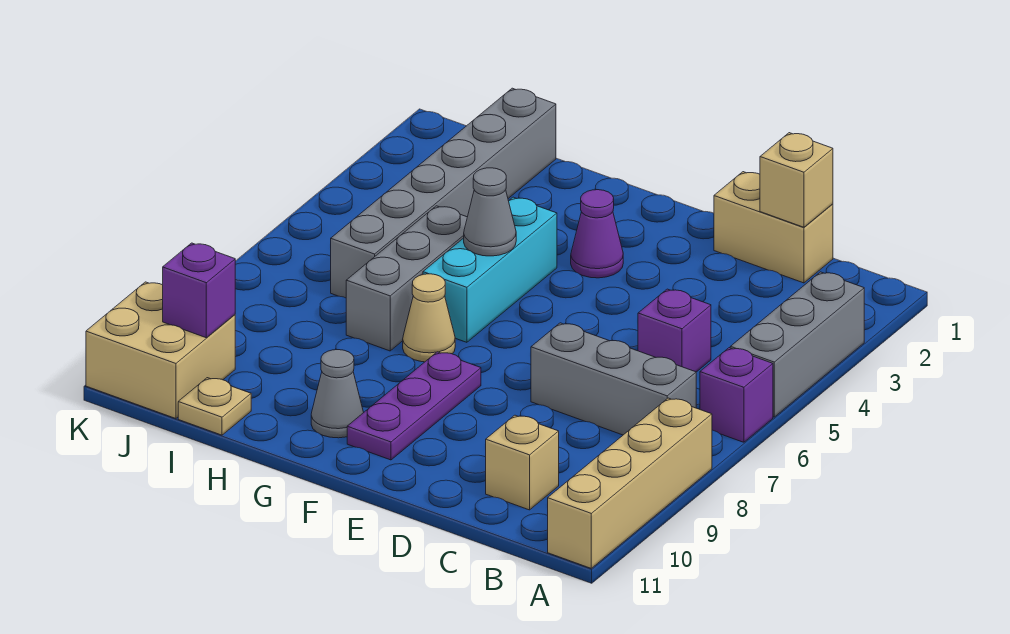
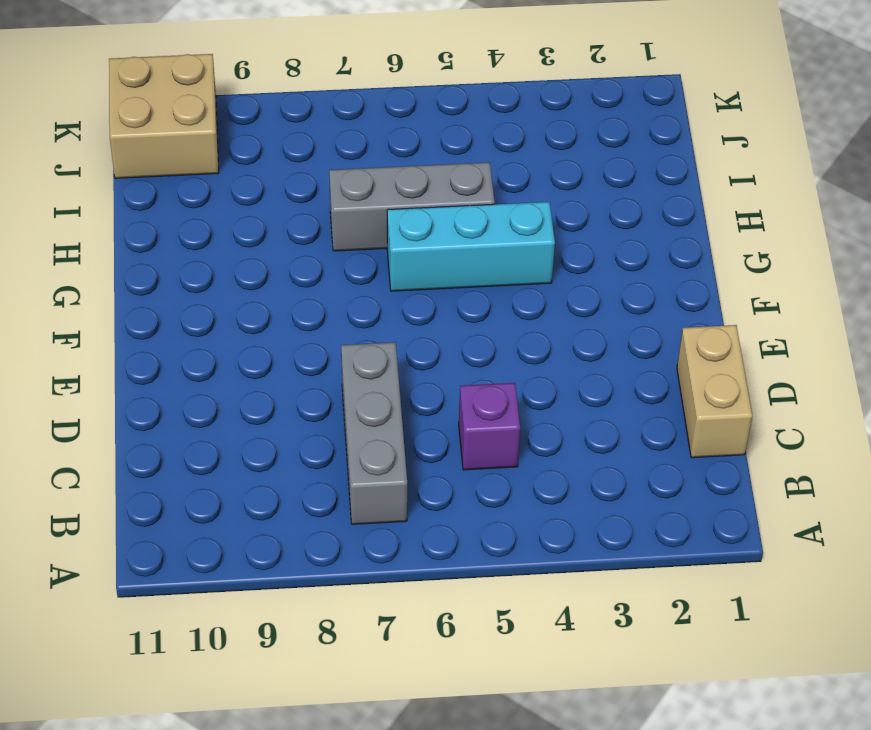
none -> grey 1x3 brick [730,272,864,417]
none -> purple 1x1 brick [700,348,773,442]
none -> tan 1x4 brick [548,398,712,568]

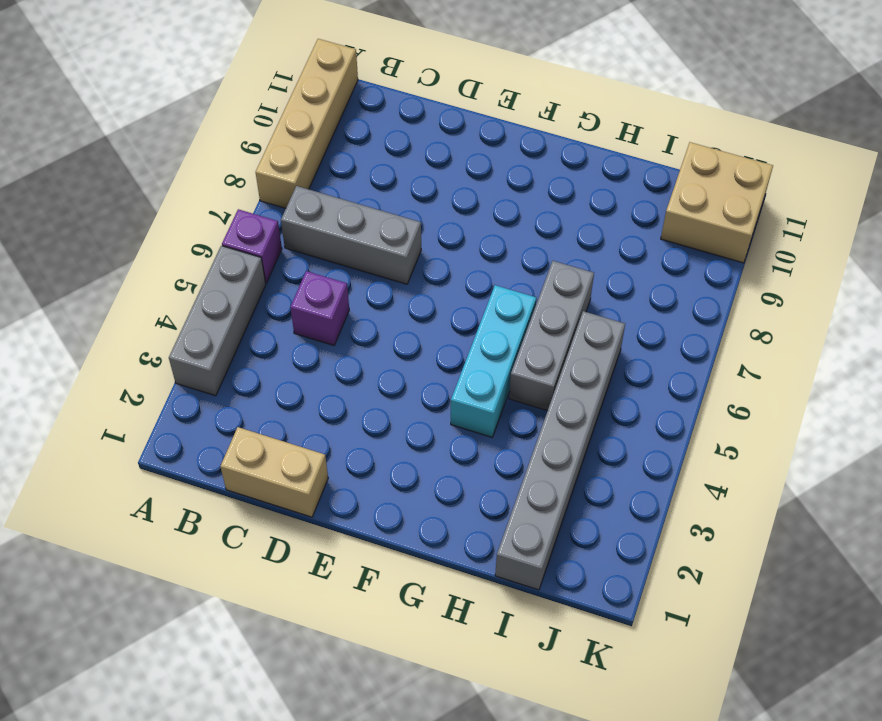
none -> tan 1x1 brick [486,415,559,510]
none -> purple 1x1 cone [571,190,623,278]
none -> purple 1x3 plate [347,352,481,460]

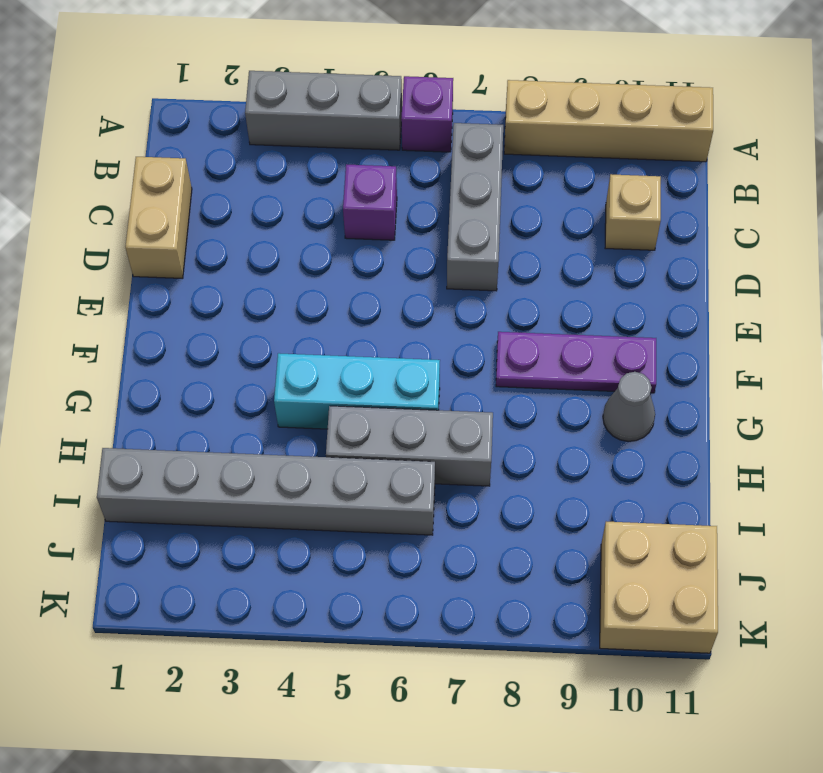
none -> purple 1x1 cone [571,190,623,278]
none -> tan 1x1 cone [403,274,455,362]
none -> tan 1x1 plate [178,378,251,435]

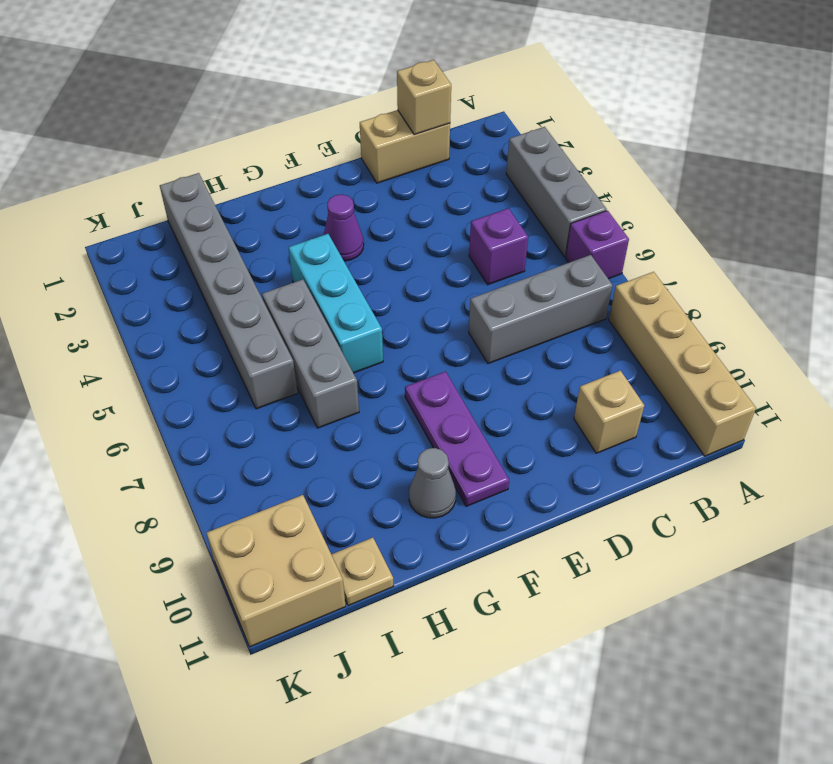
none -> tan 1x1 cone [403,274,455,362]
none -> grey 1x1 cone [464,168,516,256]
none -> purple 1x1 brick [163,243,235,338]

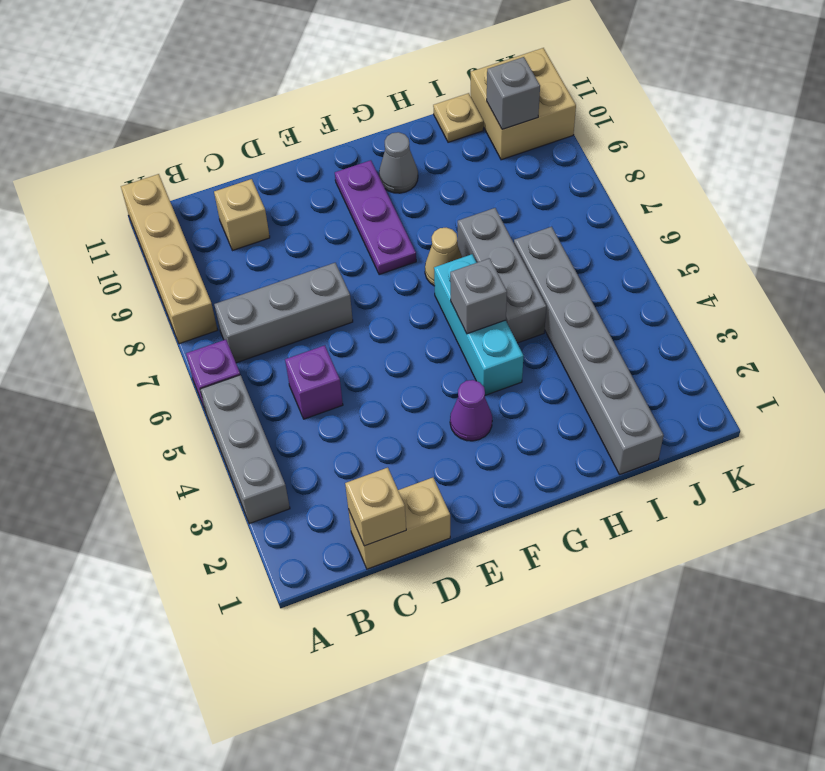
grey 1x1 brick [450,258,507,334] -> grey 1x1 cone [464,168,516,256]
grey 1x1 brick [487,57,540,129] -> purple 1x1 brick [163,243,235,338]

